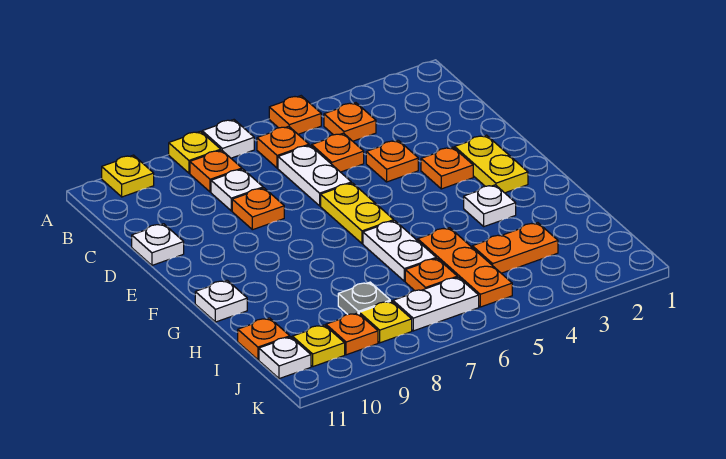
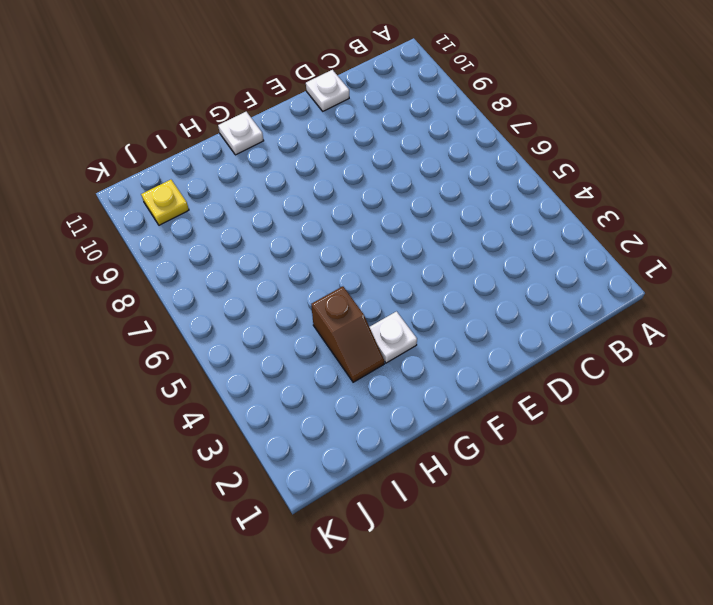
brown 1x2 slope [311,286,385,382] -> none
none -> orange 1x1 plate [269,96,321,134]
none -> white 1x1 plate [202,120,254,158]
none -> yellow 1x1 plate [169,131,221,173]

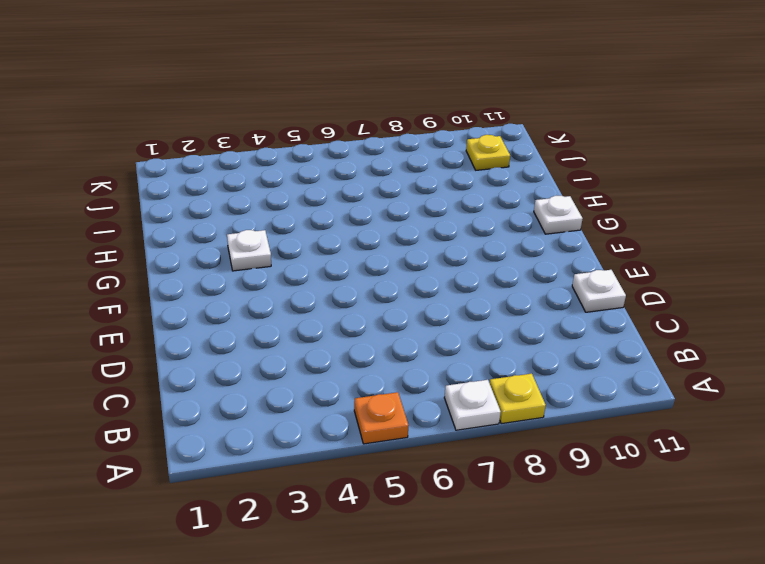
none -> yellow 1x1 plate [102,155,154,197]
none -> orange 1x1 plate [324,103,376,141]
none -> orange 1x1 plate [257,126,309,168]

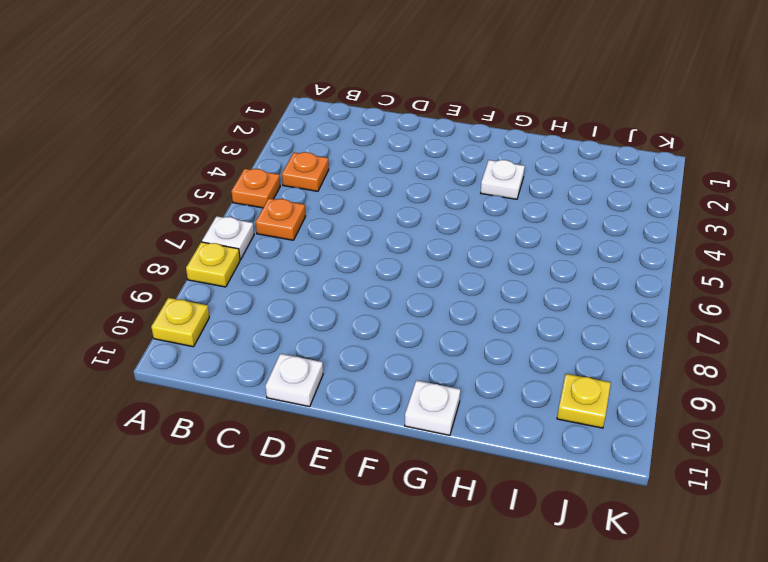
none -> orange 1x1 plate [190,150,242,192]
none -> orange 1x1 plate [312,133,364,172]
none -> white 1x2 plate [278,145,351,206]

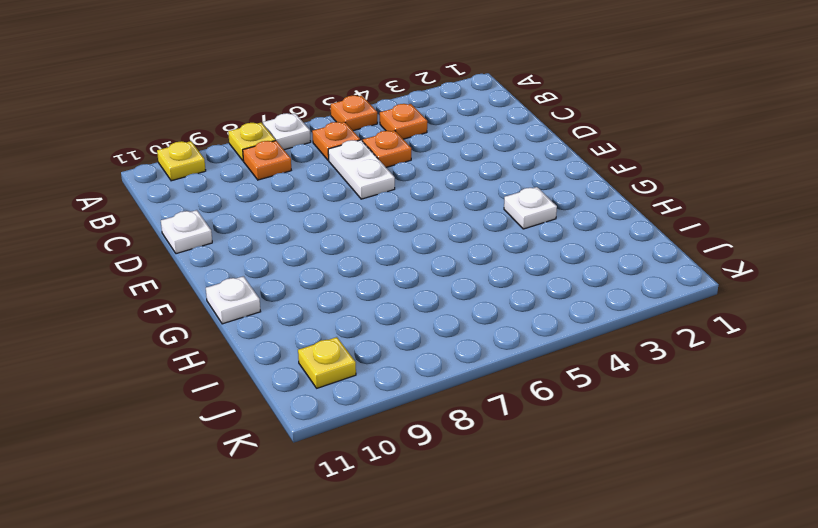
none -> white 1x1 plate [211,169,263,211]
none -> orange 1x1 plate [366,140,418,182]
none -> orange 1x1 plate [232,188,284,230]

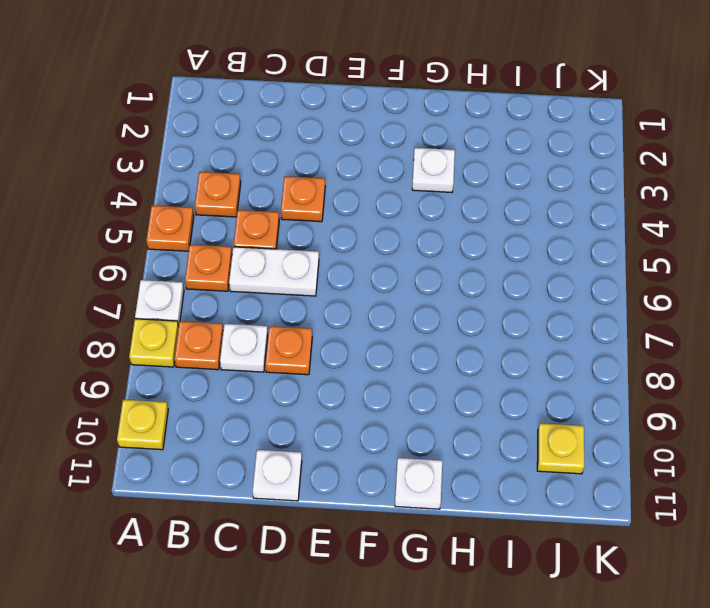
none -> yellow 1x2 plate [455,135,528,193]
none -> orange 1x1 plate [421,147,473,189]
none -> yellow 1x2 plate [321,183,394,244]

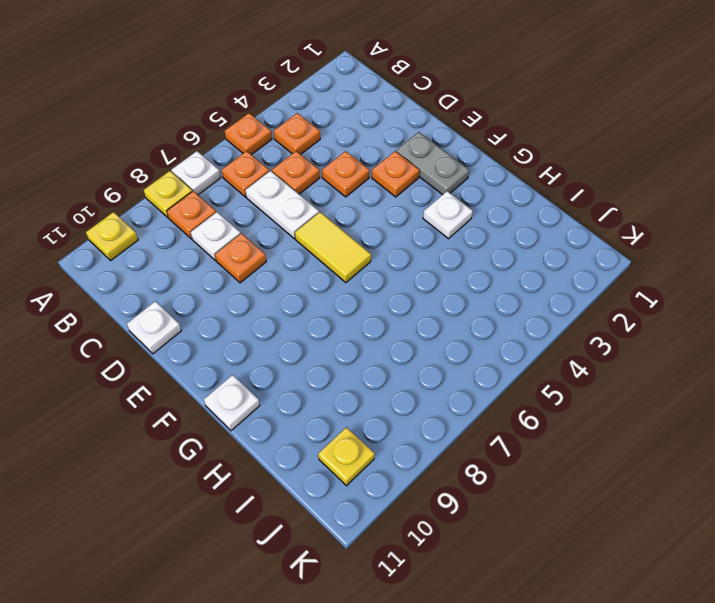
grey 1x2 plate [396,132,469,195] -> yellow 1x2 plate [455,135,528,193]
yellow 1x2 tile [295,212,371,283] -> yellow 1x2 plate [321,183,394,244]
none -> white 1x2 plate [363,221,436,281]
none -> orange 1x3 plate [418,228,512,307]
none -> orange 1x2 plate [472,223,558,273]

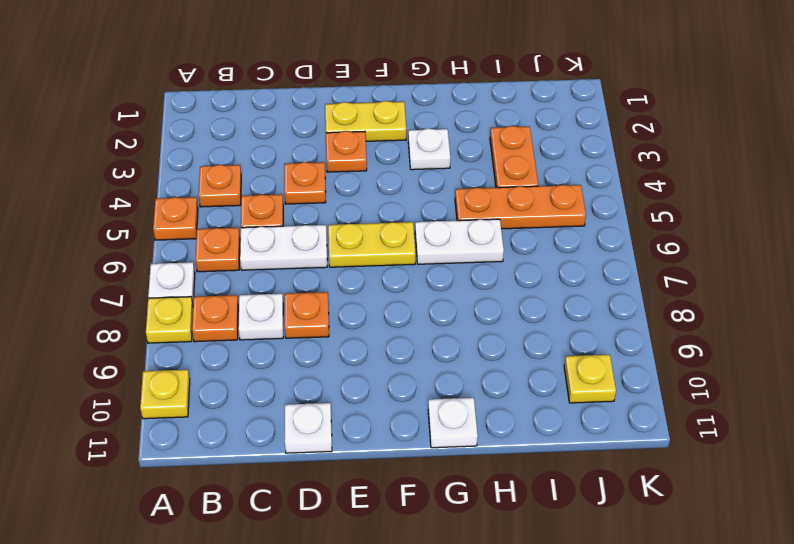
none -> orange 1x1 plate [405,258,457,291]
none -> grey 1x1 plate [338,282,390,314]
none -> orange 1x1 plate [238,318,290,360]

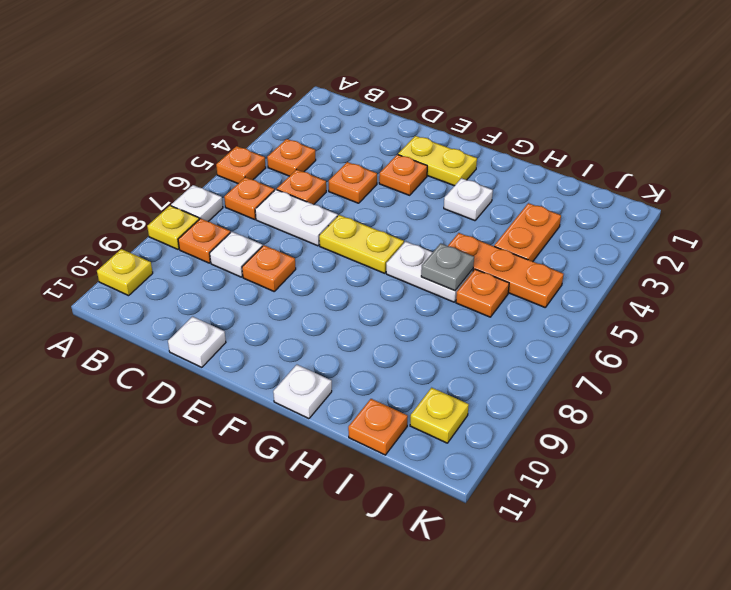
grey 1x1 plate [421,243,474,290] -> grey 1x1 plate moved to [338,282,390,314]
none -> white 1x2 plate [393,277,479,331]
none -> yellow 1x1 plate [359,301,412,343]
none -> orange 1x1 plate [326,313,378,355]

